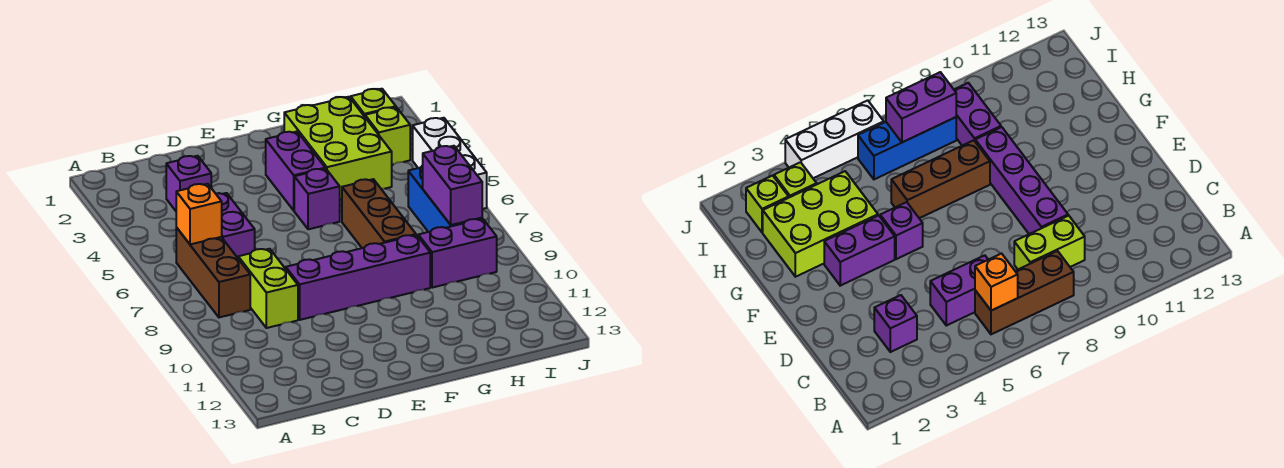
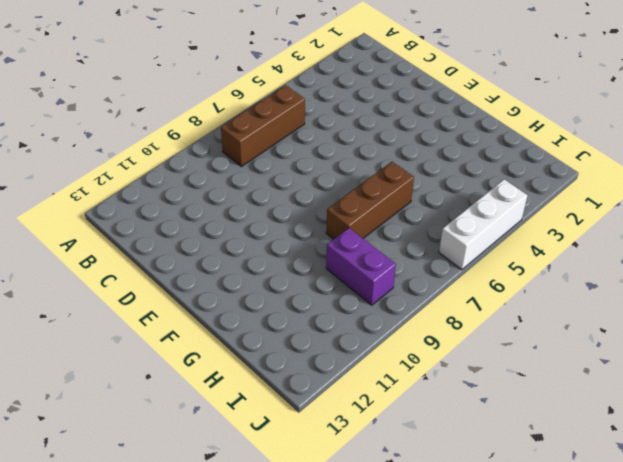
none -> purple 1x1 brick [166,156,211,211]
none -> purple 1x2 brick [216,193,255,258]
none -> lime 1x2 brick [238,249,298,328]

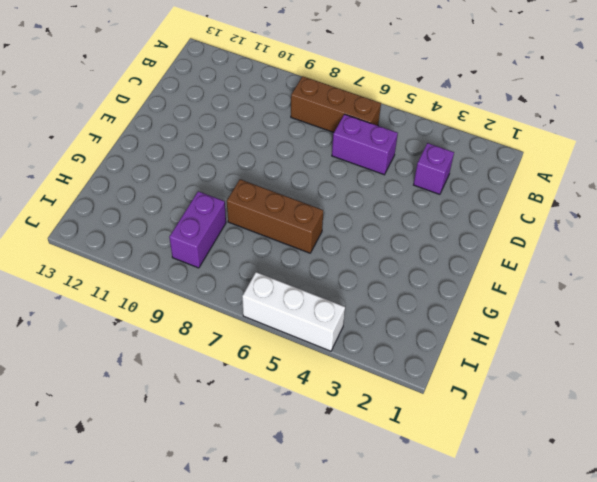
none -> lime 1x2 brick [238,249,298,328]
none -> purple 1x4 brick [286,235,430,320]
none -> purple 1x2 brick [266,132,325,210]

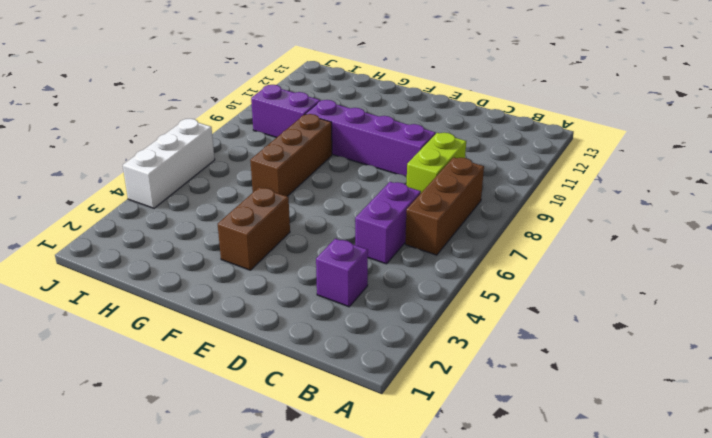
brown 1x2 brick [218,187,290,270] -> purple 1x2 brick [266,132,325,210]
none -> purple 1x1 brick [294,169,340,229]
none -> lime 2x3 brick [284,97,392,199]
none -> lime 1x1 brick [351,89,396,117]

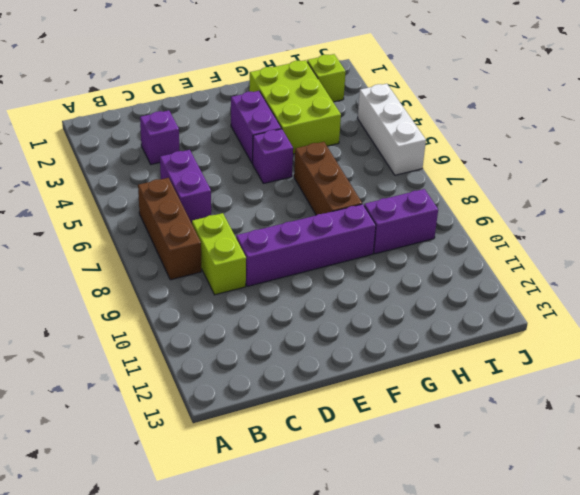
none -> lime 1x1 brick [365,107,410,165]
none -> blue 1x3 brick [408,165,482,232]
none -> orange 1x1 brick [176,184,222,244]

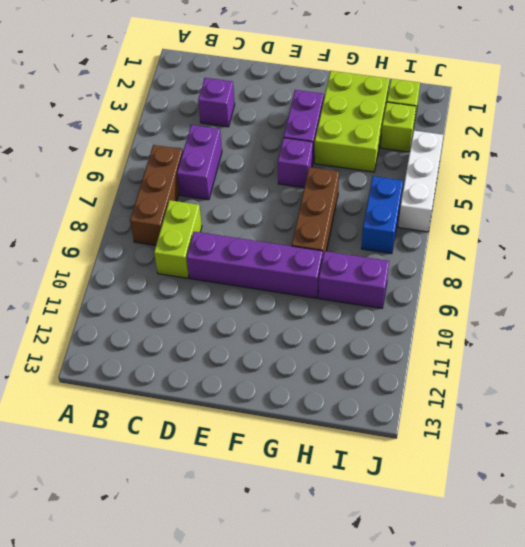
blue 1x2 brick [361,176,403,254] -> blue 1x3 brick [408,165,482,232]
none -> orange 1x1 brick [176,184,222,244]
none -> purple 1x2 brick [423,146,482,225]

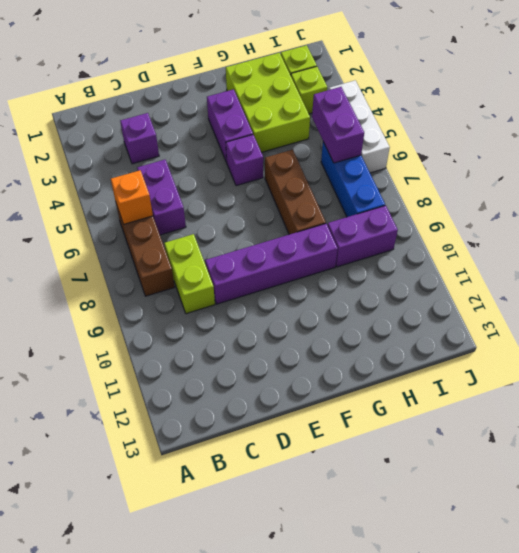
purple 1x2 brick [312,87,364,163] -> purple 1x2 brick moved to [423,146,482,225]

